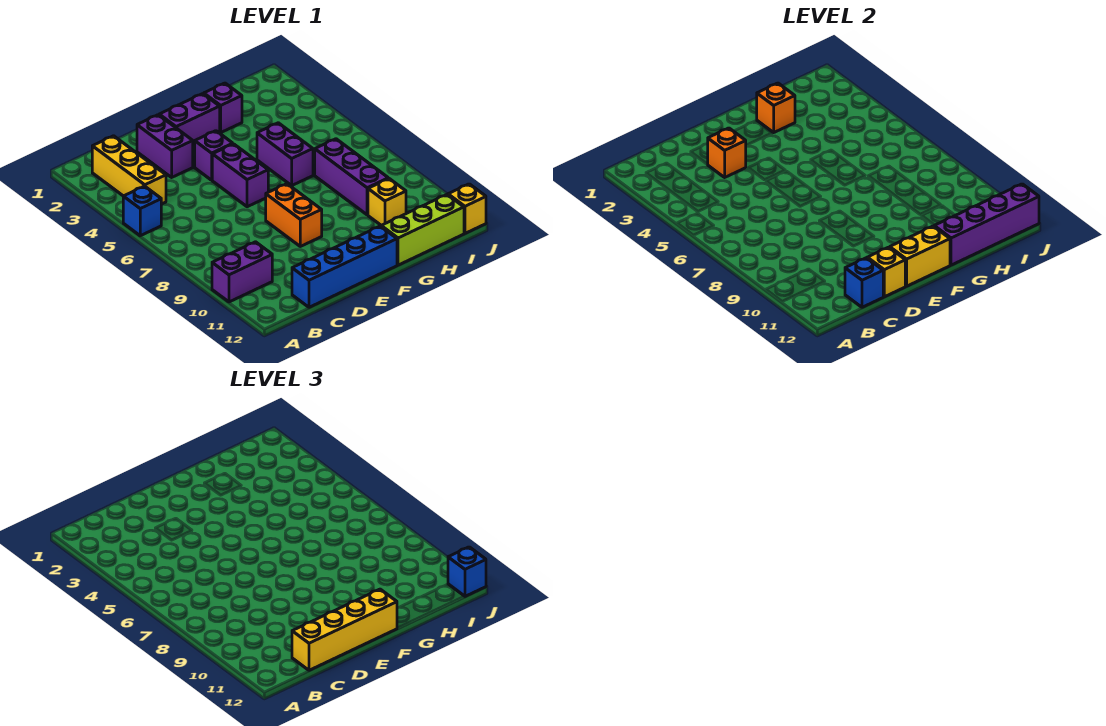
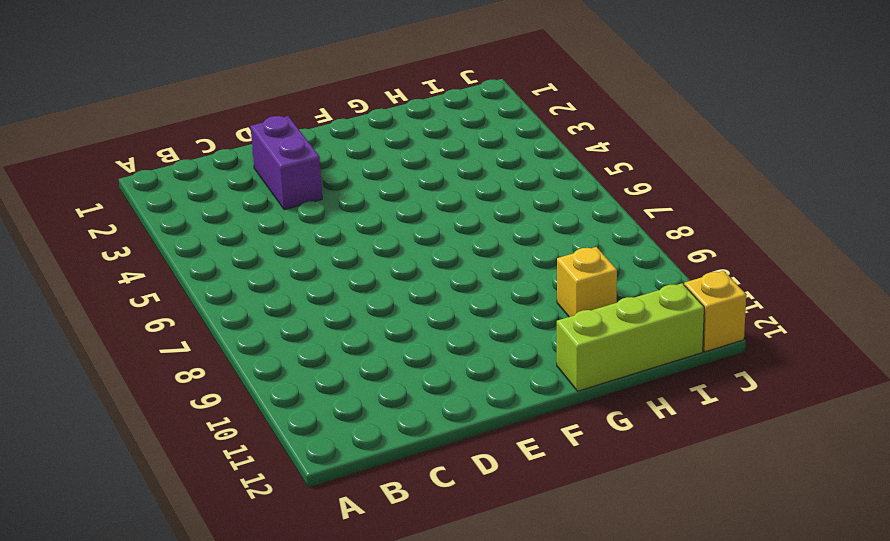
none -> blue 1x1 brick [123,186,161,236]
none -> purple 1x2 brick [212,242,272,302]
none -> yellow 1x3 brick [92,136,166,204]

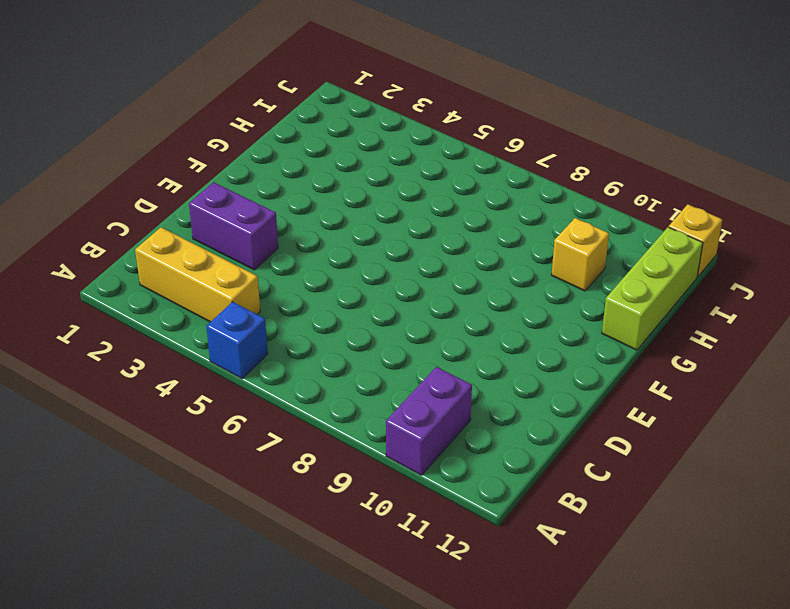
none -> blue 1x4 brick [292,226,397,307]
none -> purple 1x2 brick [159,94,220,146]
none -> purple 1x1 brick [195,131,233,180]

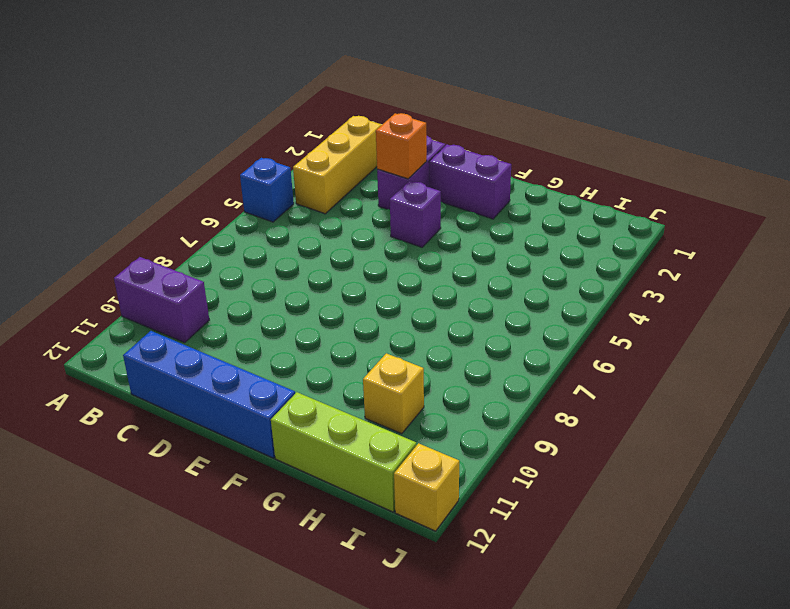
none -> purple 1x2 brick [212,144,268,207]
none -> orange 1x2 brick [266,184,322,246]
none -> purple 1x1 brick [204,83,242,132]

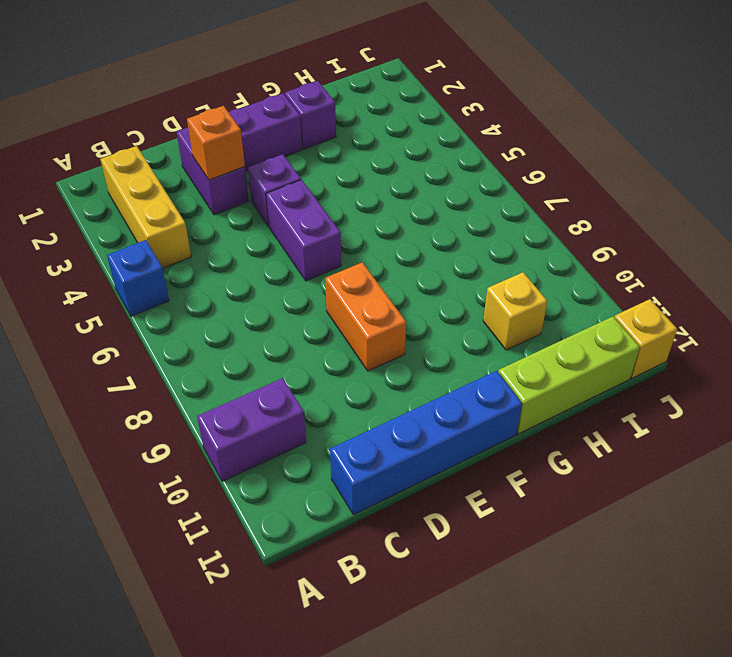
none -> purple 1x2 brick [257,123,313,185]
none -> purple 1x3 brick [315,139,388,215]
none -> blue 1x1 brick [845,258,884,307]

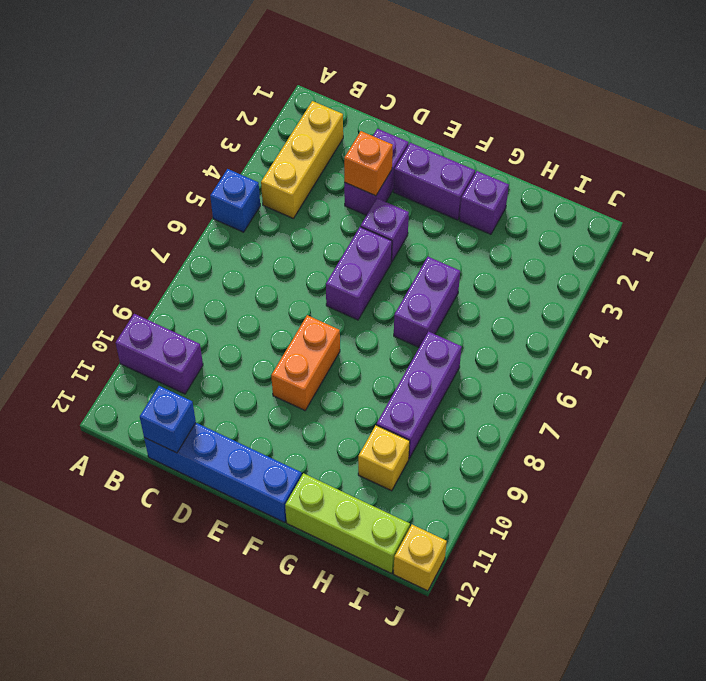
none -> yellow 1x1 brick [867,247,905,297]
none -> yellow 1x2 brick [890,226,950,286]
none -> orange 1x1 brick [757,83,795,132]

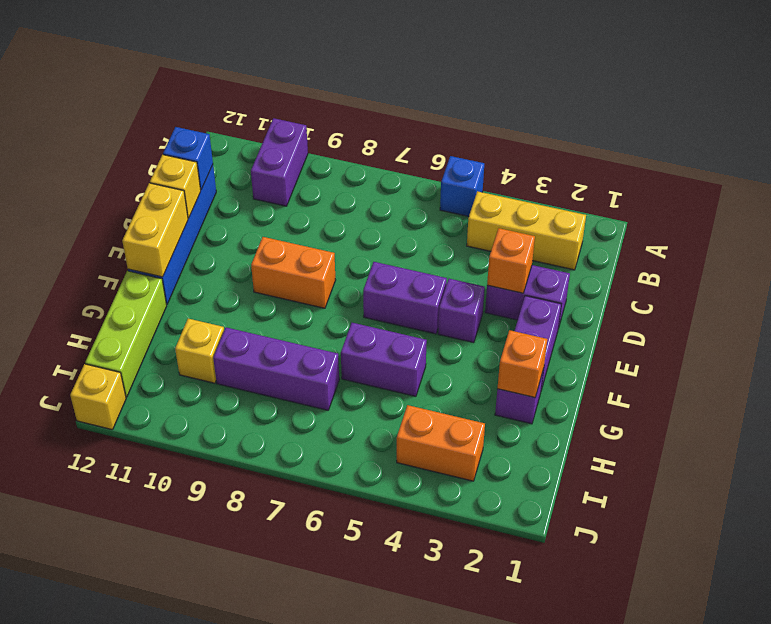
orange 1x2 brick [397,405,485,481] -> none
none -> purple 1x4 brick [934,184,1039,265]
none -> yellow 1x4 brick [292,589,397,670]
none -> blue 1x1 brick [448,547,486,596]

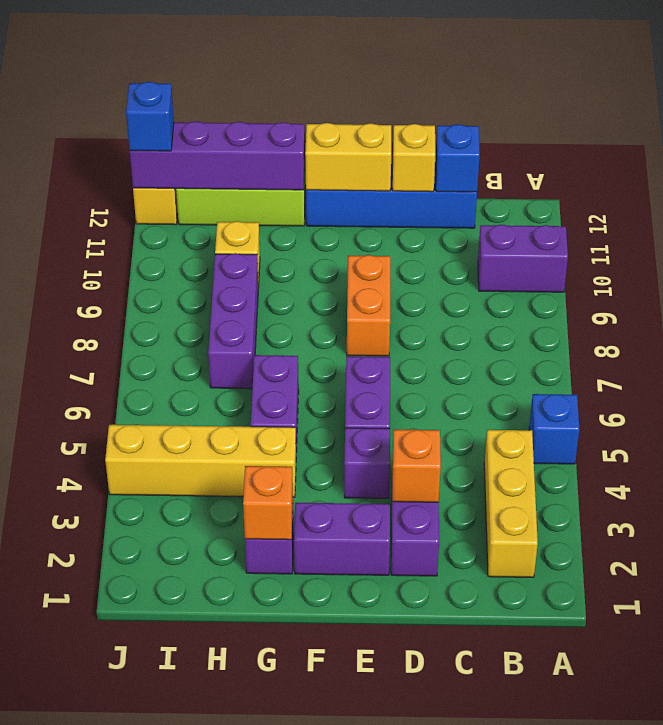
yellow 1x4 brick [105,425,296,497] -> yellow 1x4 brick moved to [292,589,397,670]

